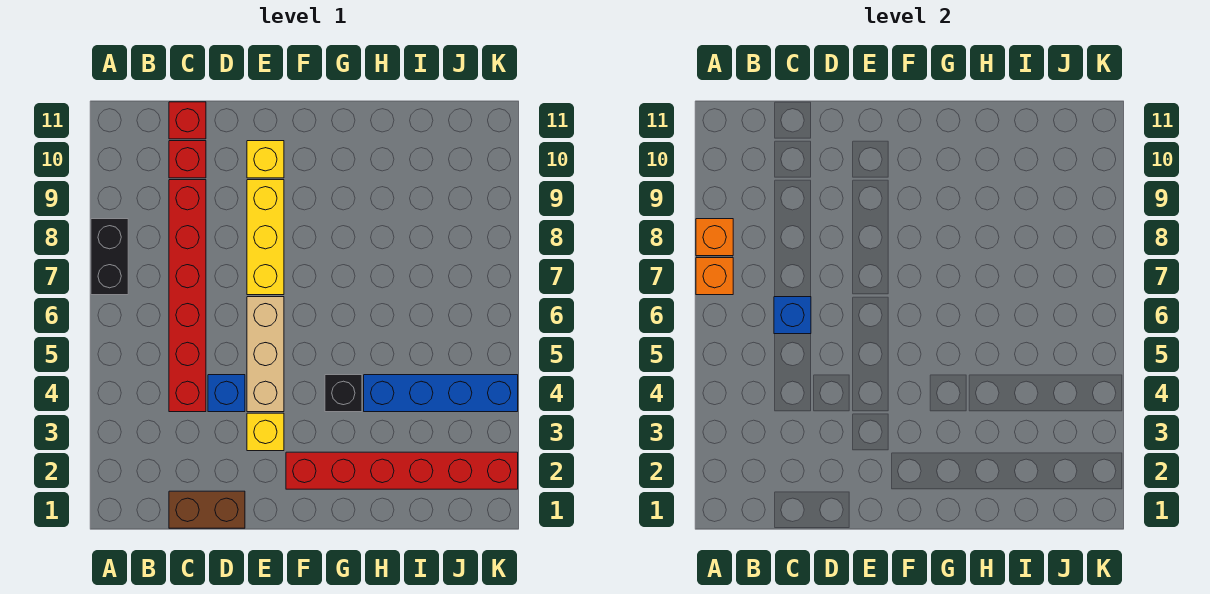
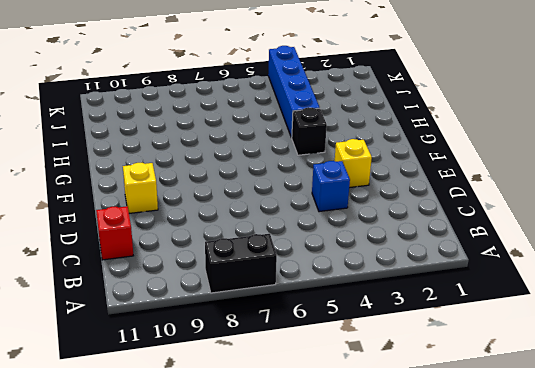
none -> brown 1x2 brick [169,491,245,528]
none -> red 1x6 brick [169,180,206,412]
none -> red 1x1 brick [169,141,206,178]

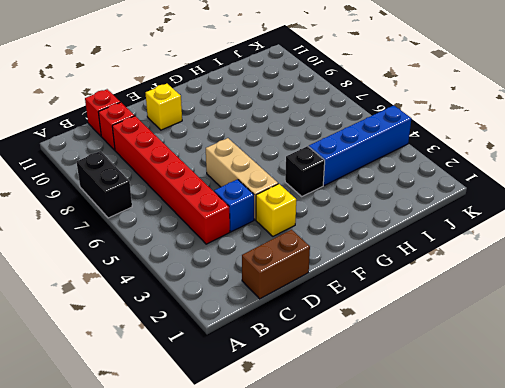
none -> yellow 1x3 brick [247,180,284,295]
none -> red 1x6 brick [286,452,518,489]
none -> orange 1x1 brick [696,258,733,295]

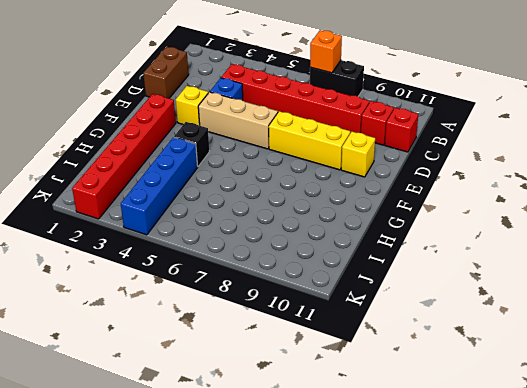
none -> orange 1x1 brick [696,219,733,256]
none -> blue 1x1 brick [774,297,811,334]

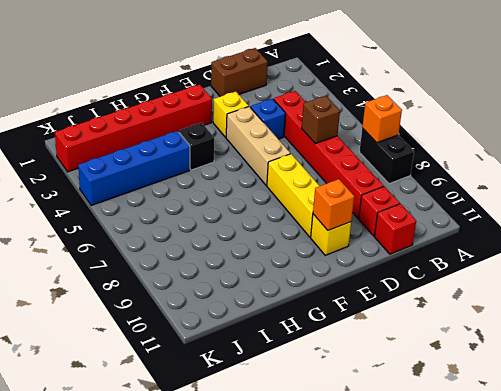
brown 1x1 brick [302,96,340,144] -> blue 1x1 brick [774,297,811,334]
orange 1x1 brick [313,179,354,231] -> orange 1x1 brick moved to [696,219,733,256]

